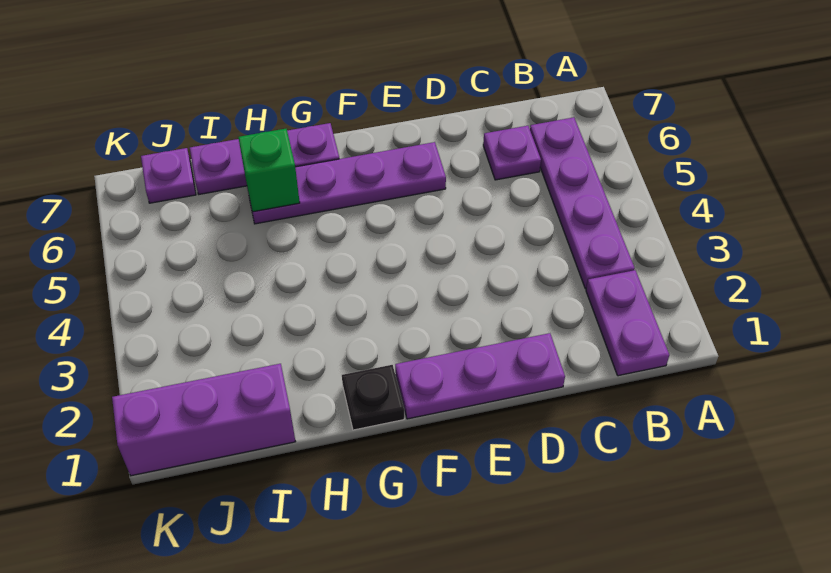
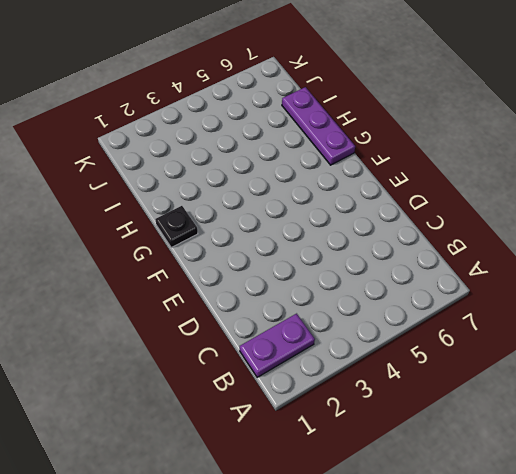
none -> purple 1x4 plate [530,117,635,289]
none -> purple 1x1 plate [483,126,541,180]

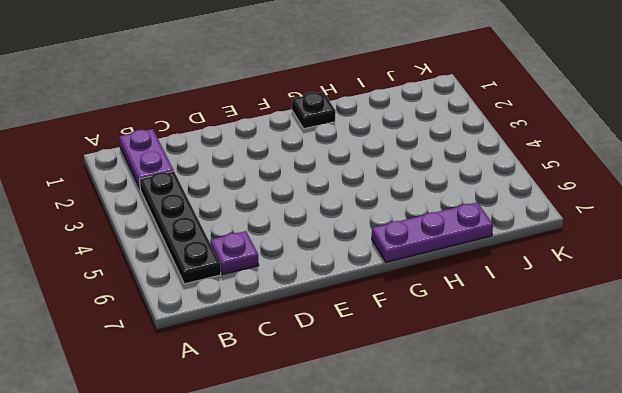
black 1x4 plate [140,171,221,284] -> purple 1x4 plate [530,117,635,289]
none -> purple 1x3 plate [395,333,565,419]
none -> purple 1x4 plate [247,142,446,224]

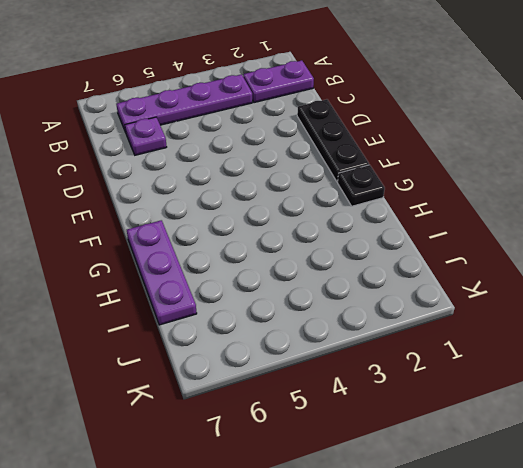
black 1x3 plate [297,99,369,182] -> purple 1x3 plate [395,333,565,419]
none -> purple 1x4 plate [247,142,446,224]
none -> purple 1x3 brick [112,364,296,476]

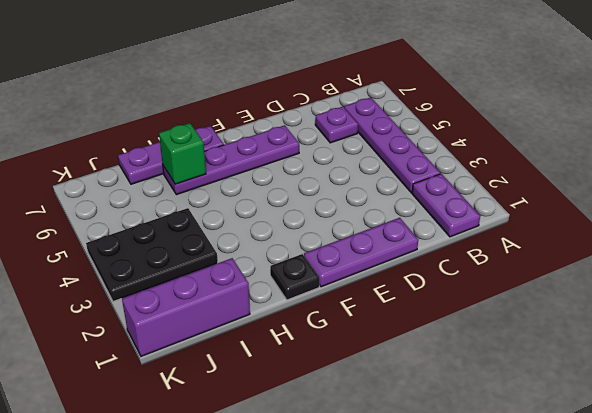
black 2x3 plate [86,208,218,301] -> none
none -> purple 1x1 plate [141,148,196,203]

